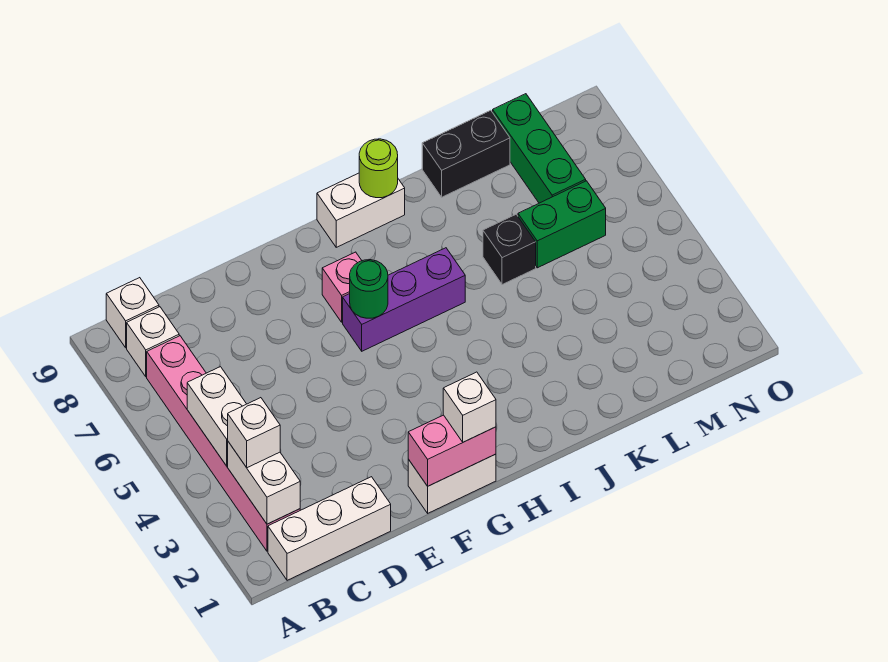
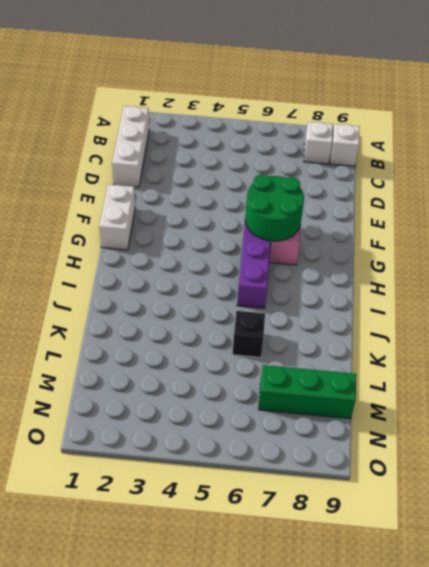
green 2x2 round brick [245,174,304,241] -> green 1x1 round brick [350,260,388,318]
none -> pink 1x6 brick [147,336,300,551]
none -> white 1x2 brick [317,173,405,247]
none -> black 1x2 brick [422,110,510,197]

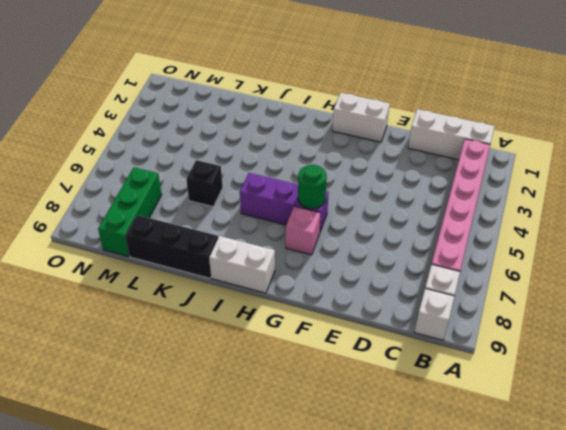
black 1x3 brick [125,215,218,278] -> black 1x2 brick [422,110,510,197]
none -> green 1x2 brick [518,181,606,268]
none -> white 1x2 brick [228,442,300,524]
none -> white 1x2 brick [187,367,246,466]

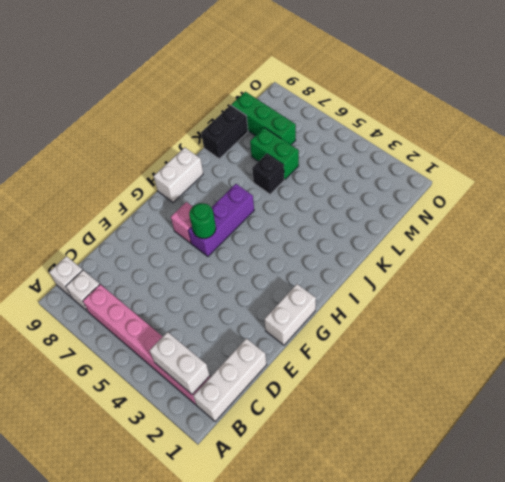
green 1x2 brick [250,128,299,180] -> green 1x2 brick turned to [518,181,606,268]
none -> white 1x2 brick [187,367,246,466]
none -> pink 1x2 brick [408,415,496,486]
none -> lime 1x1 round brick [359,139,398,198]

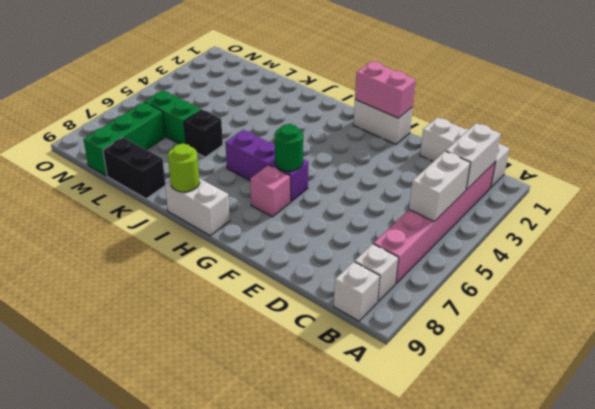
none -> white 1x1 brick [228,398,280,468]
none -> white 1x1 brick [443,372,496,442]

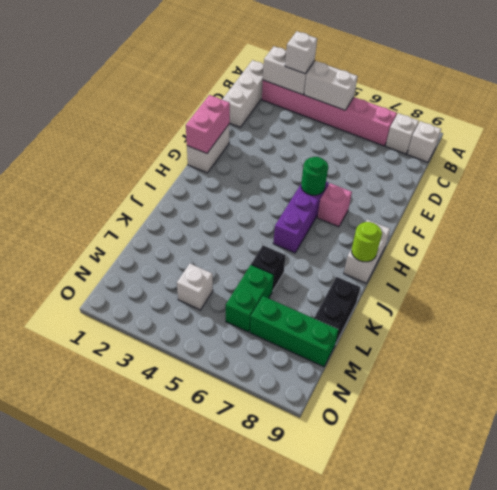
white 1x1 brick [177,264,213,310] -> white 1x1 brick moved to [443,372,496,442]

